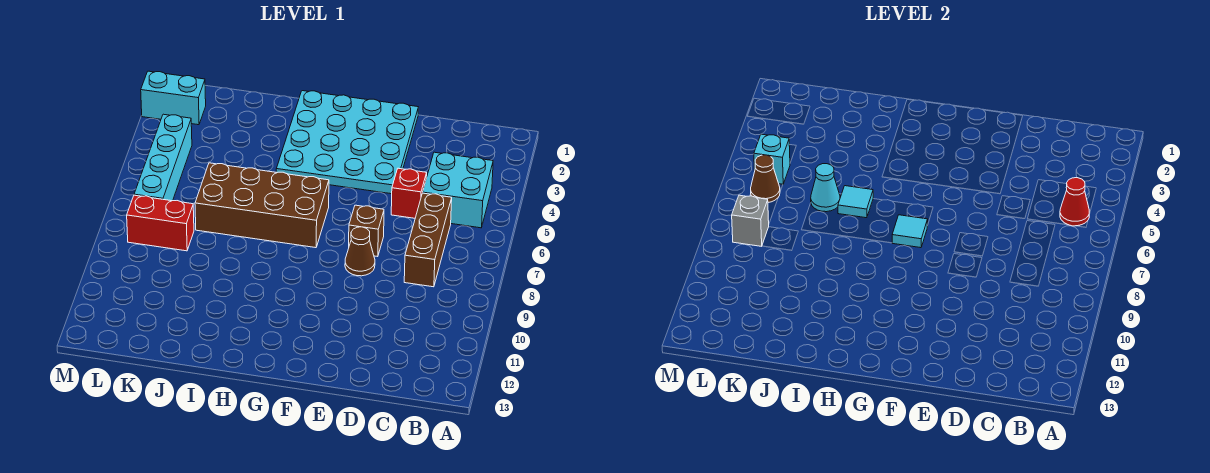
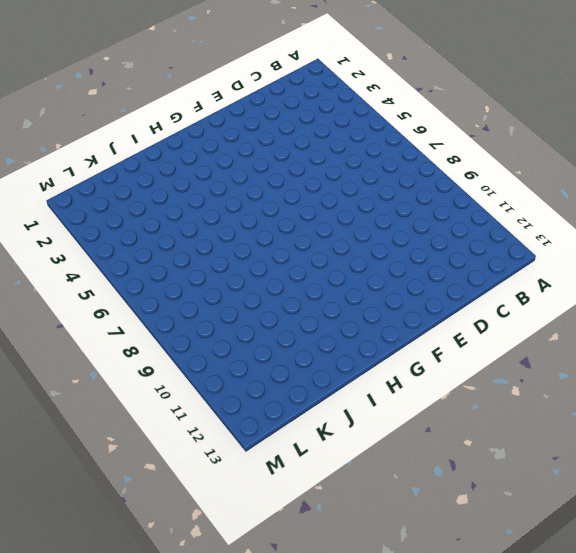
none -> cyan 2x2 brick [423,152,493,228]
none -> brown 1x3 brick [404,193,452,287]
none -> red 1x1 brick [391,168,427,218]

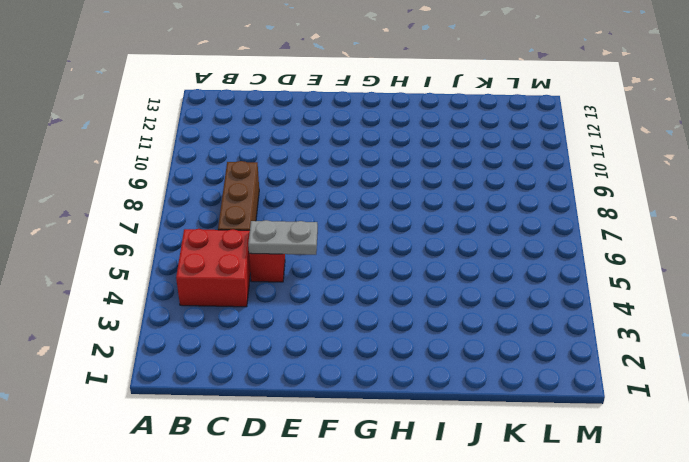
red 2x2 brick [176,229,250,307] -> cyan 2x2 brick [423,152,493,228]
grey 1x2 plate [248,220,318,255] -> none
none -> cyan 4x4 plate [276,91,418,194]
none -> brown 1x1 brick [349,205,384,257]
none -> brown 1x1 cone [345,227,375,276]

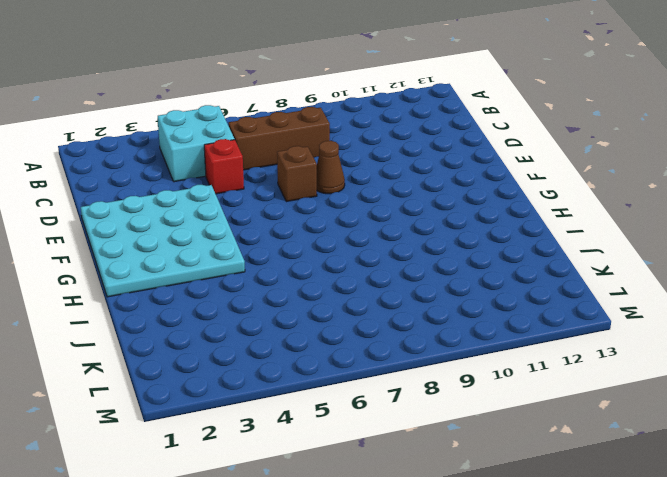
none -> brown 2x4 brick [195,163,329,248]
none -> red 1x2 brick [127,195,194,251]
none -> cyan 1x2 brick [141,71,206,125]

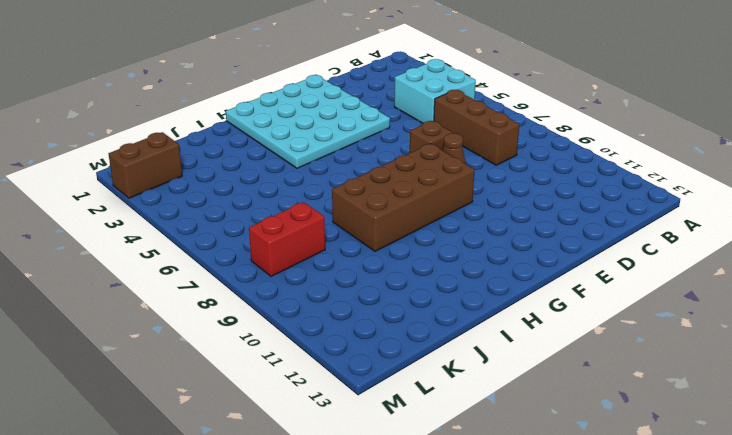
brown 2x4 brick [332,144,475,251] -> brown 2x4 brick moved to [195,163,329,248]
brown 1x2 brick [109,132,182,198] -> cyan 1x2 brick [141,71,206,125]
none -> red 1x1 brick [391,168,427,218]
none -> cyan 1x4 brick [134,114,192,201]
none -> red 1x1 cone [1060,178,1089,226]

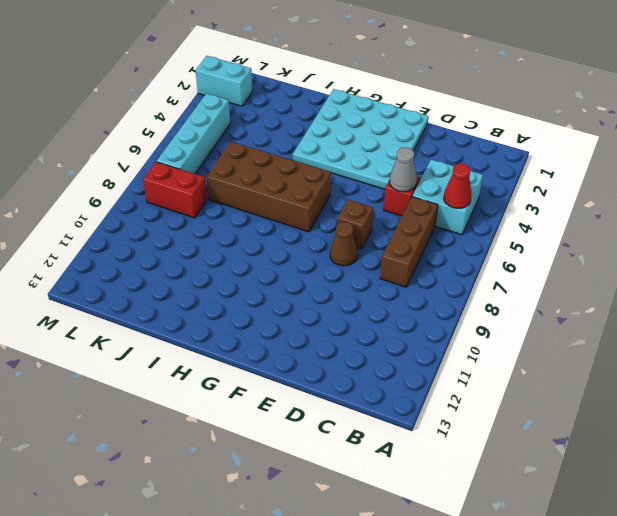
grey 1x1 cone [389,147,417,192] -> none
none -> cyan 1x1 tile [892,215,928,248]
none -> cyan 1x1 tile [838,186,873,218]
none -> cyan 1x1 cone [811,164,840,212]

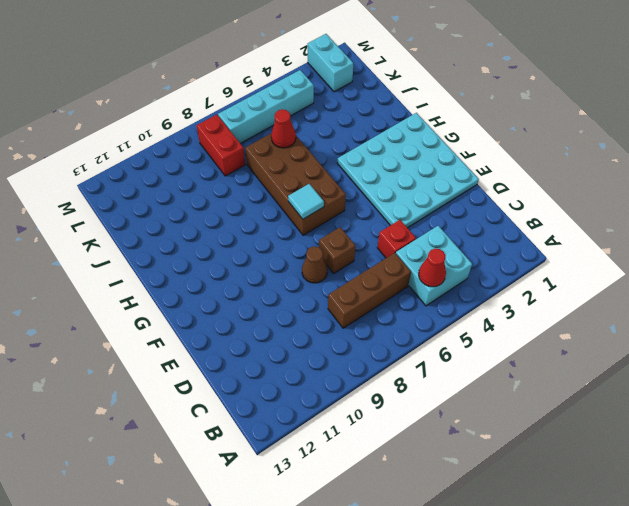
red 1x1 cone [271,109,296,148] -> cyan 1x1 cone [811,164,840,212]
none -> cyan 1x1 tile [838,186,873,218]
none -> cyan 1x1 brick [754,134,790,184]
none -> brown 1x1 cone [751,155,780,203]

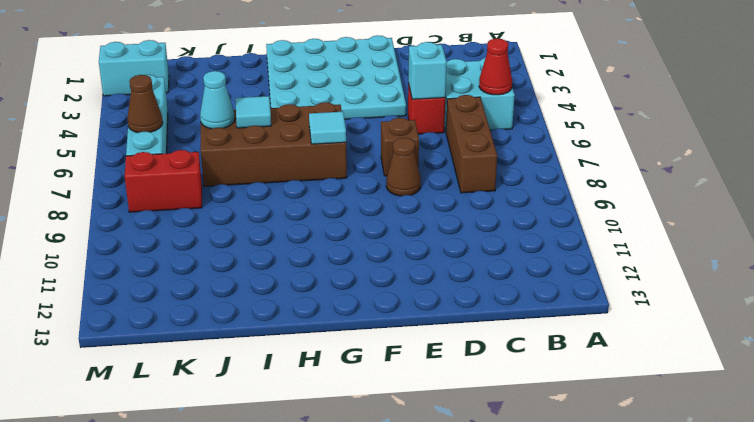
cyan 1x1 brick [408,42,447,99] -> cyan 1x1 brick moved to [754,134,790,184]
none -> grey 1x1 brick [732,195,769,246]

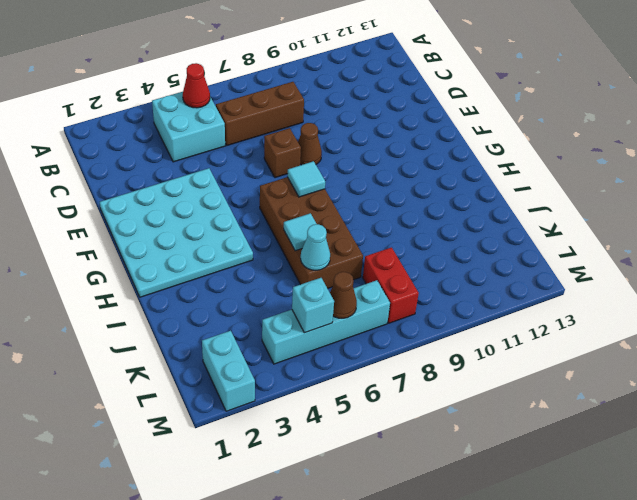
none -> red 1x1 brick [391,168,427,218]
none -> grey 1x1 brick [732,195,769,246]

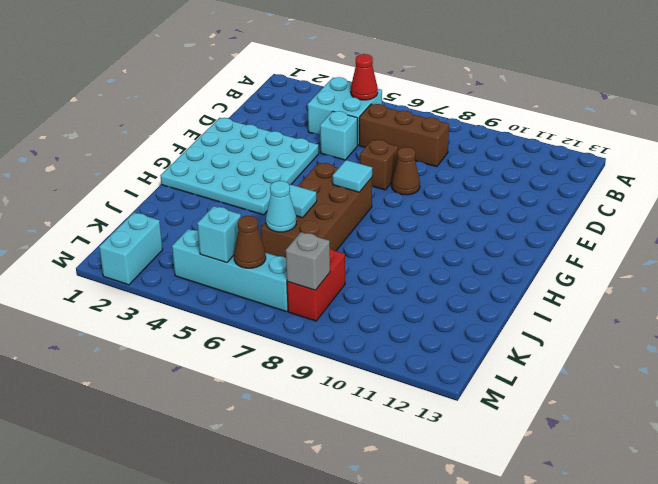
cyan 1x1 brick [320,111,357,160] -> red 1x1 brick [391,168,427,218]

